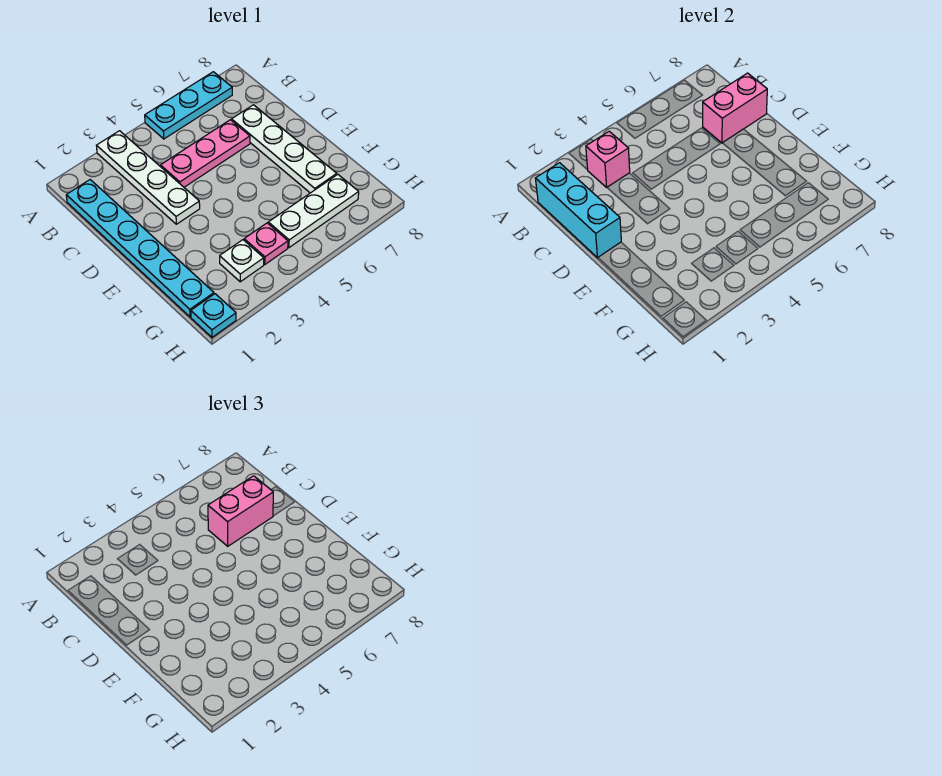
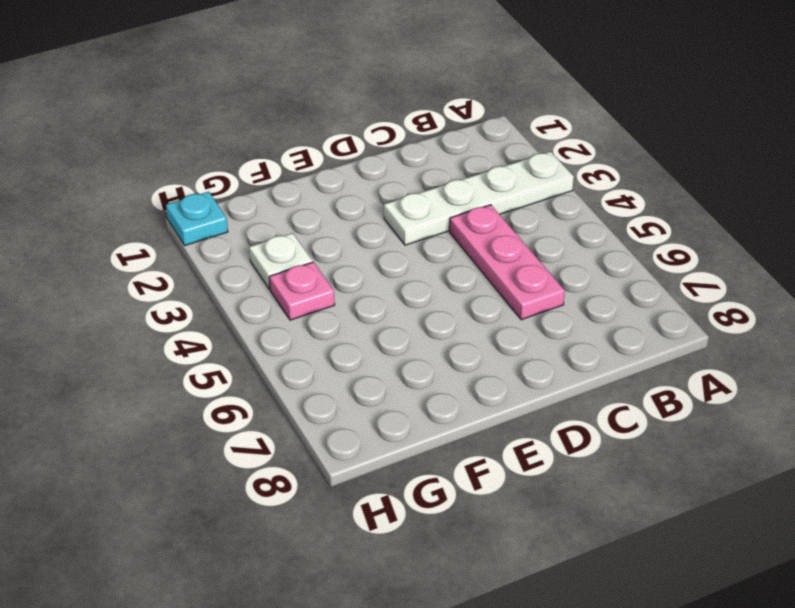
none -> cyan 1x3 plate [145,72,232,139]
none -> cyan 1x6 plate [66,180,214,317]
none -> white 1x4 plate [232,105,337,193]

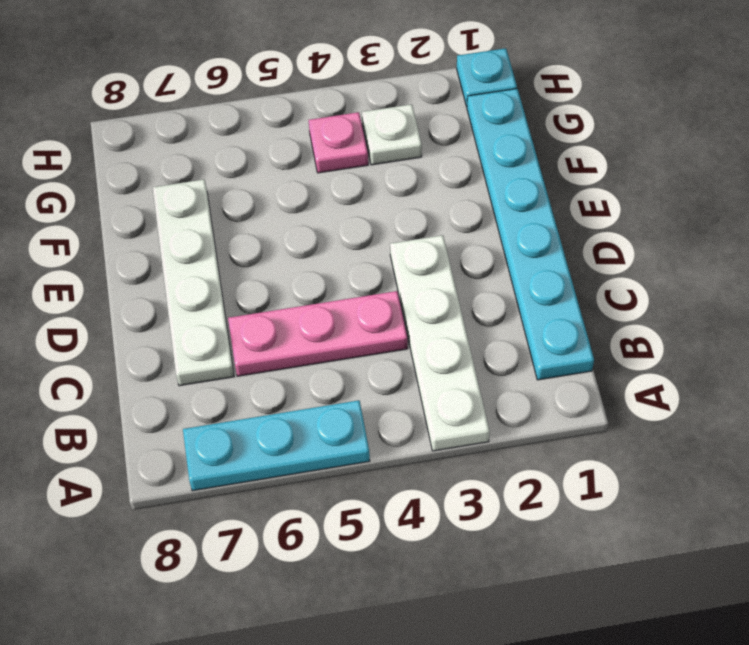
none -> white 1x3 plate [268,174,359,248]
none -> cyan 1x3 brick [535,163,621,258]
none -> pink 1x1 brick [586,131,630,187]

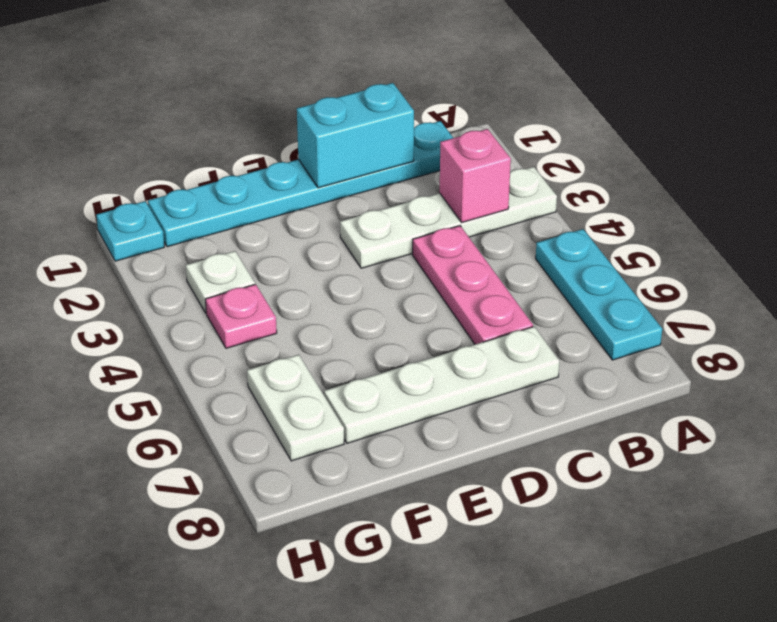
cyan 1x2 brick [297,83,414,188] -> cyan 1x3 brick [535,163,621,258]
white 1x2 plate [247,355,344,461] -> white 1x3 plate [268,174,359,248]
none -> pink 1x2 brick [703,73,767,143]
none -> pink 1x2 brick [208,476,273,546]

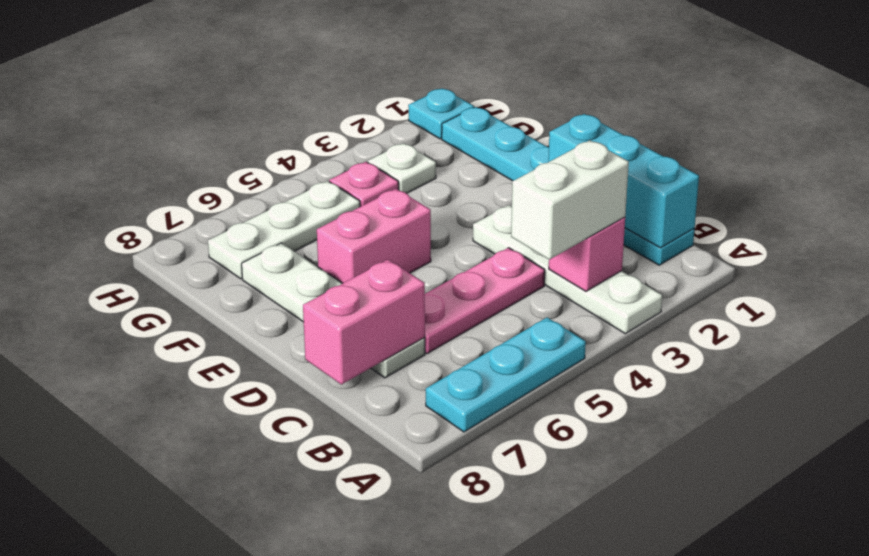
white 1x2 brick [511,140,629,259] -> none
pink 1x2 brick [317,189,431,283] -> pink 1x2 brick moved to [208,476,273,546]

